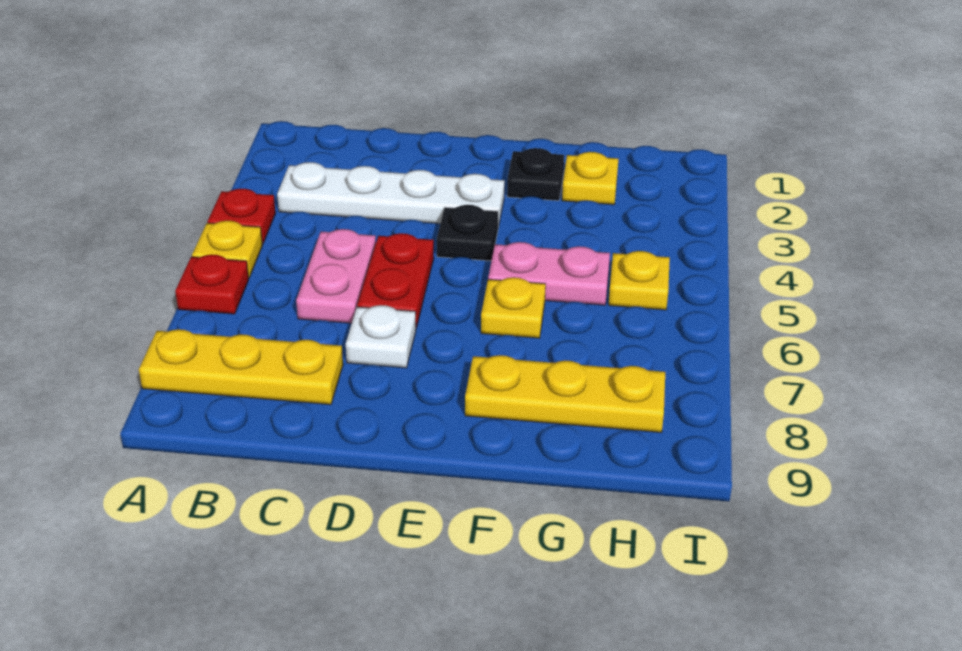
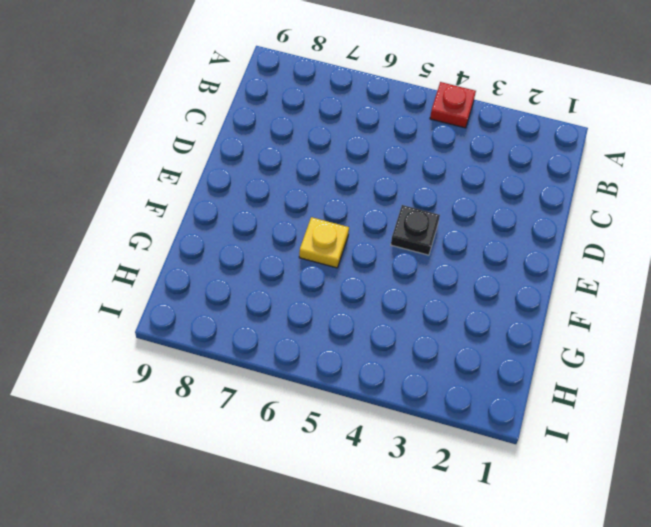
none -> yellow 1x1 plate [192,221,263,278]
none -> red 1x1 plate [175,254,249,314]
none -> yellow 1x3 plate [139,329,343,405]

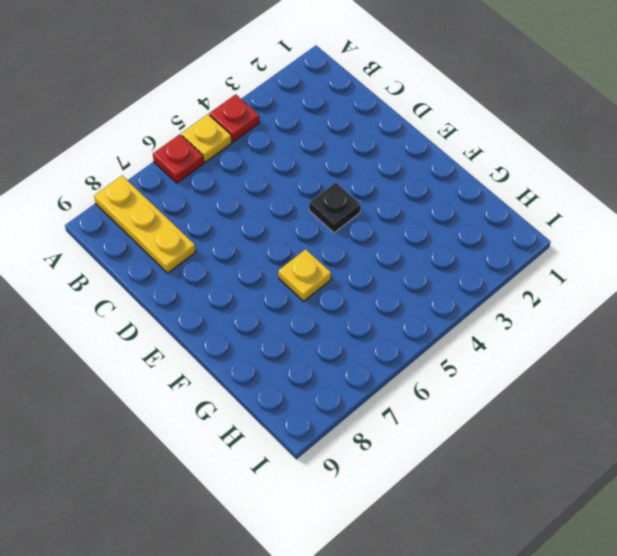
none -> white 1x4 plate [277,162,505,227]
none -> pink 1x2 plate [296,229,376,323]
none -> red 1x2 plate [357,233,434,328]

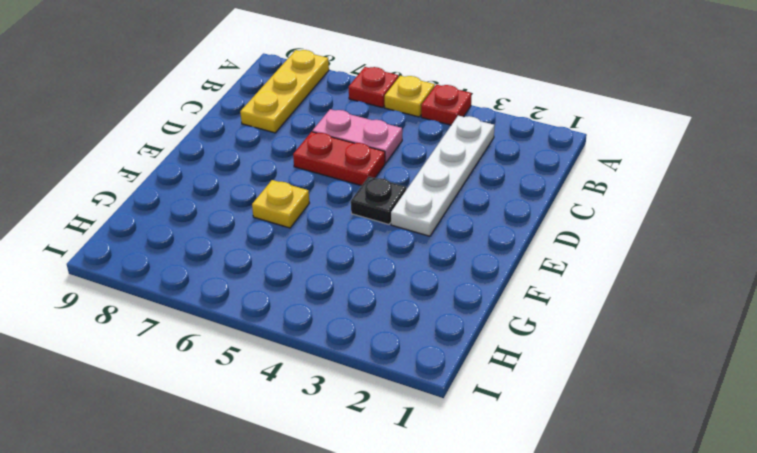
none -> white 1x1 plate [346,305,416,368]
none -> black 1x1 plate [507,148,564,201]
none -> pink 1x2 plate [488,242,610,305]

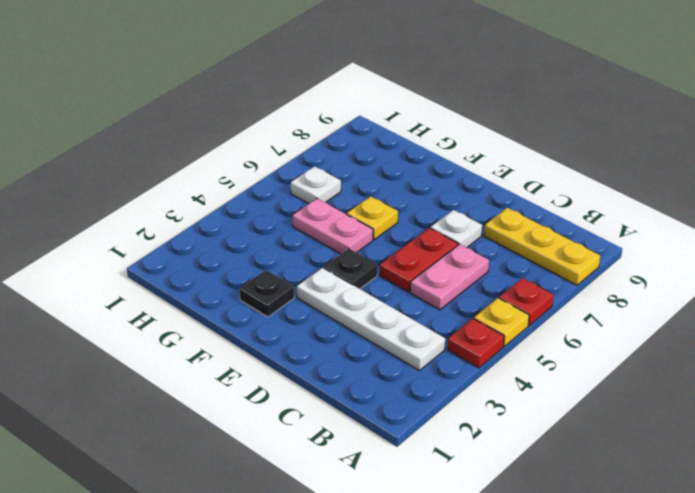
white 1x1 plate [291,166,341,203] -> none
none -> yellow 1x3 plate [465,355,665,433]
none -> yellow 1x1 plate [562,152,618,205]
none -> yellow 1x1 plate [609,251,670,310]

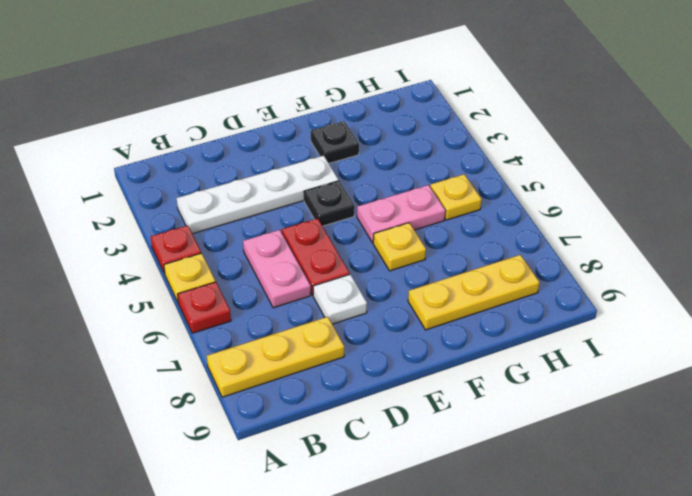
none -> yellow 1x1 plate [562,152,618,205]

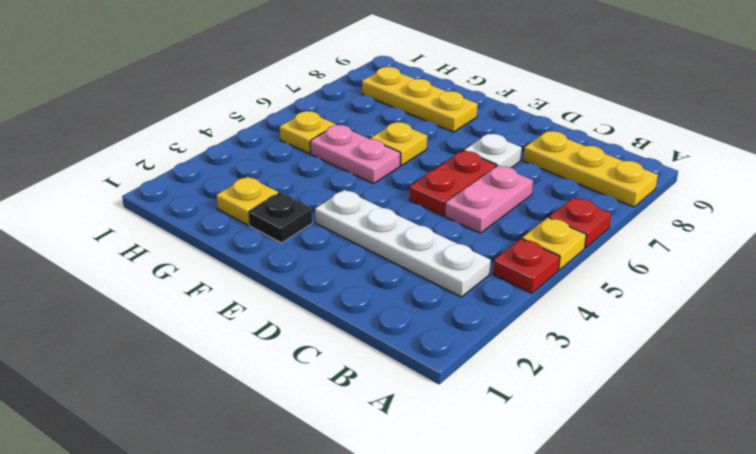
none -> black 1x1 plate [437,205,498,261]

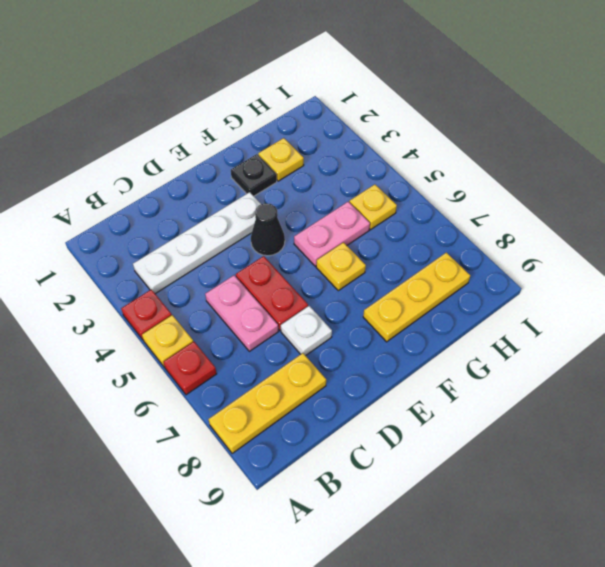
black 1x1 cone [251,203,285,256] -> black 1x1 plate [437,205,498,261]

